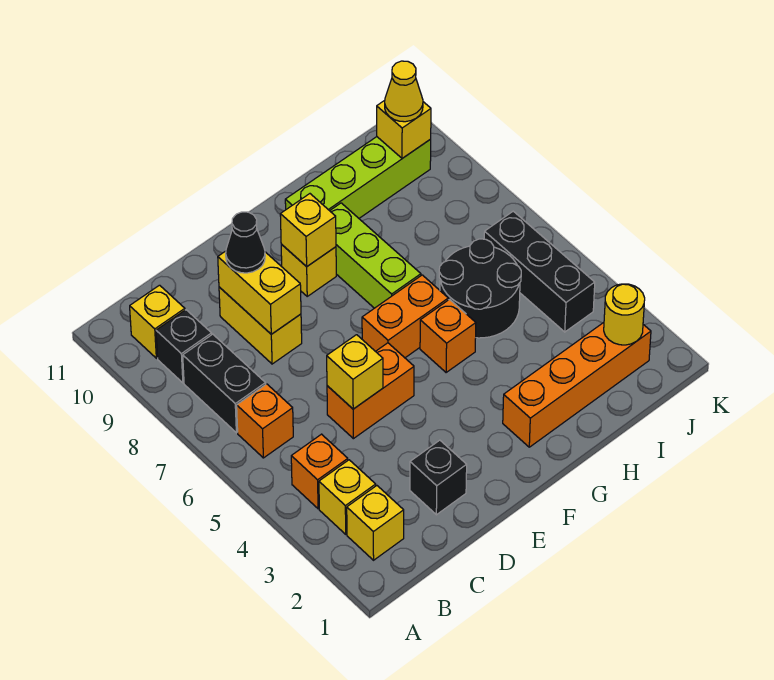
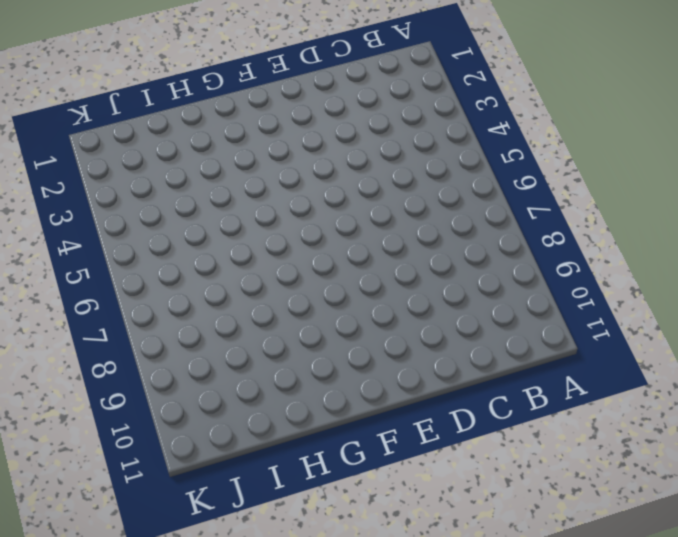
none -> yellow 1x1 brick [347,486,404,560]
none -> yellow 1x1 brick [319,460,376,534]
none -> orange 1x1 brick [291,434,348,509]

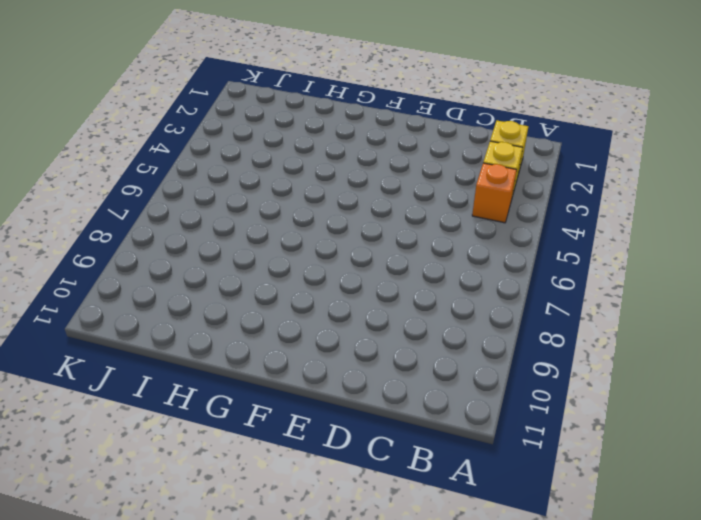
none -> orange 1x1 brick [237,384,293,458]
none -> black 1x2 brick [183,334,266,433]
none -> black 1x1 brick [156,310,212,383]

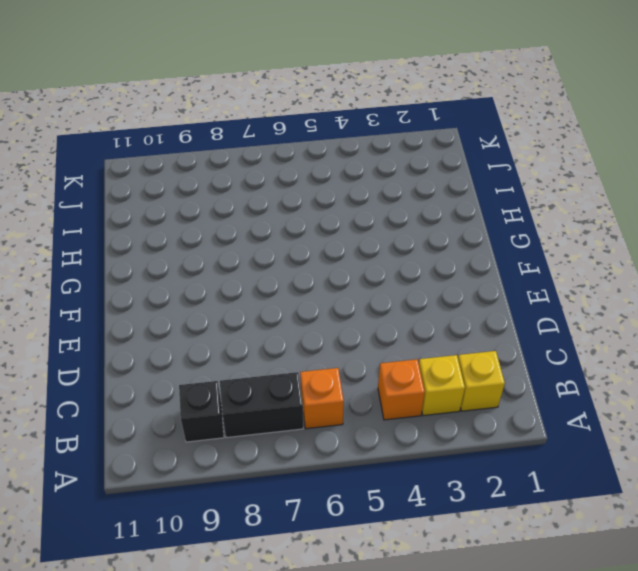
none -> yellow 1x1 brick [130,285,185,358]
none -> black 1x1 brick [410,440,467,515]
none -> orange 1x2 brick [327,343,414,439]

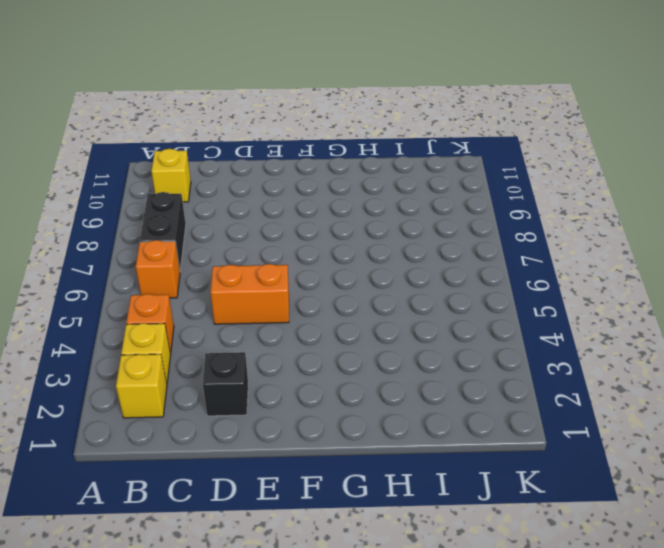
none -> black 1x1 brick [156,310,212,383]
none -> yellow 1x2 brick [219,287,302,364]
none -> orange 1x2 brick [362,275,448,358]

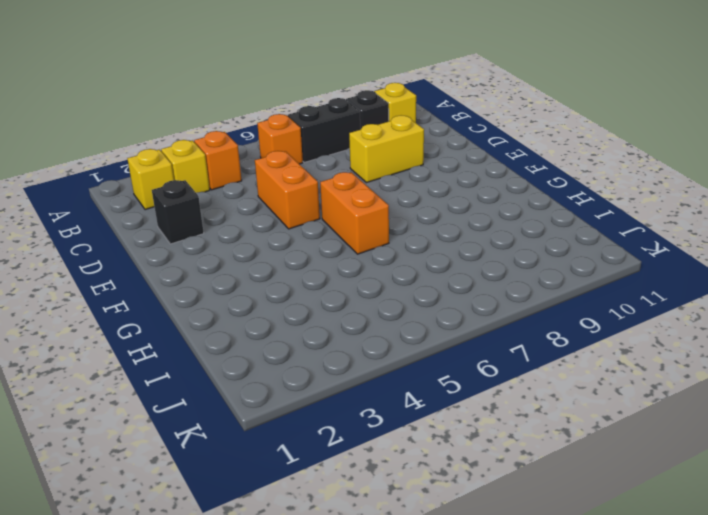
none -> yellow 1x1 brick [281,244,336,296]
none -> orange 1x4 brick [503,323,651,447]
none -> orange 1x1 brick [420,299,476,373]

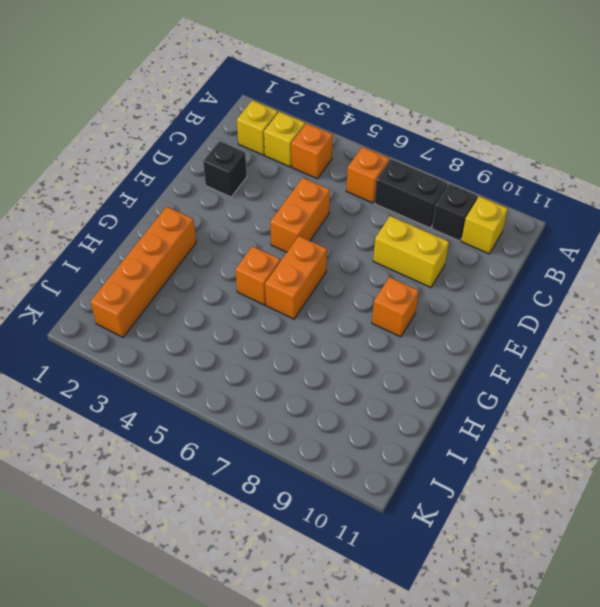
orange 1x1 brick [372,277,419,337] -> yellow 1x1 brick [281,244,336,296]
none -> lime 1x3 brick [330,203,421,308]
none -> lime 1x4 brick [285,137,431,218]
none -> black 2x2 round brick [439,239,521,338]

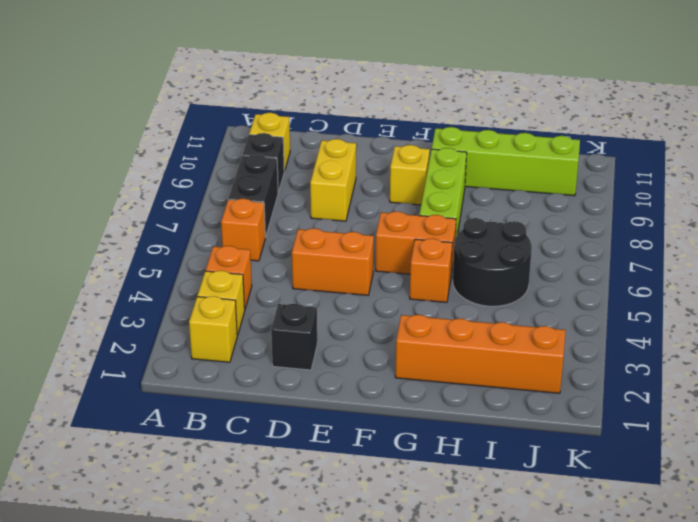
none -> black 1x3 brick [484,211,595,332]
none -> yellow 1x1 brick [327,335,383,409]
none -> yellow 1x2 brick [218,251,301,334]

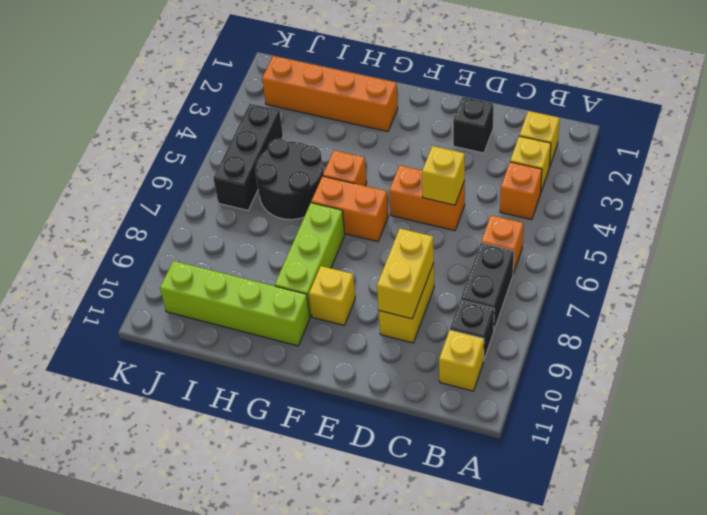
none -> yellow 1x1 brick [280,194,336,267]
none -> yellow 1x1 round brick [604,284,645,345]
none -> yellow 1x1 brick [377,101,431,158]

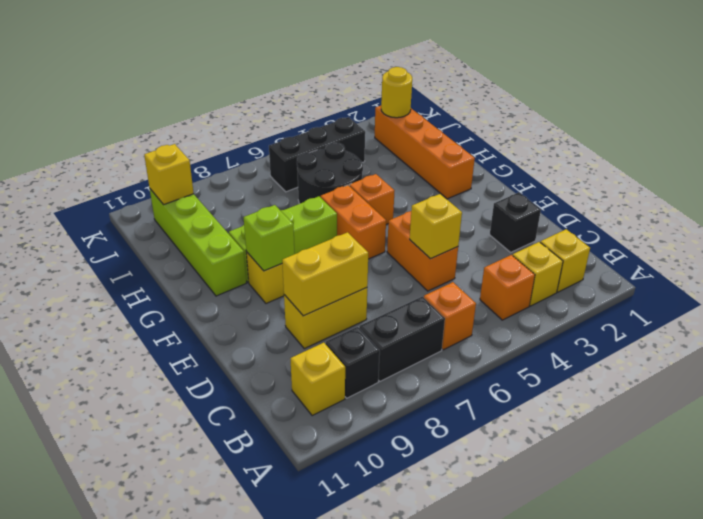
lime 1x1 brick [244,205,294,271] -> yellow 1x1 brick [280,194,336,267]
none -> black 1x1 cone [226,212,265,273]
none -> yellow 1x1 cone [385,61,423,122]

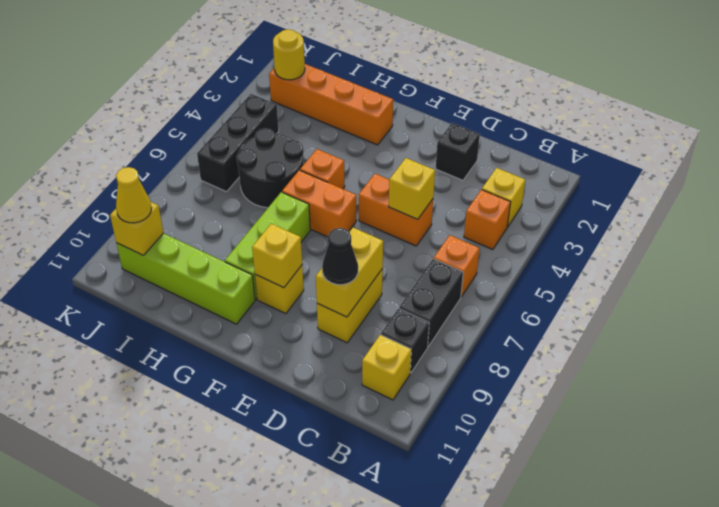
none -> yellow 1x1 brick [347,486,404,560]

